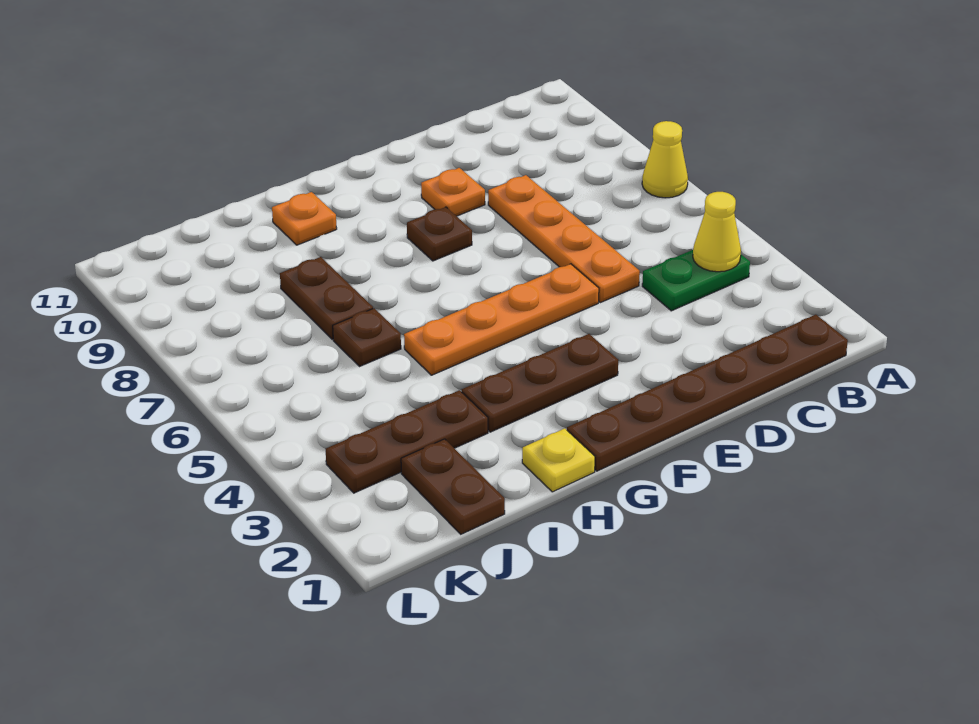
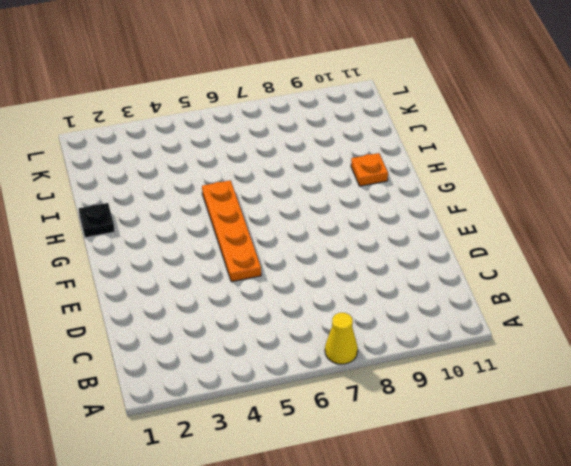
black 1x1 plate [79,203,115,238] -> yellow 1x1 plate [522,428,595,492]
none -> brown 1x6 plate [567,315,848,471]
none -> green 1x2 plate [642,250,750,311]
none -> orange 1x4 plate [488,175,640,303]

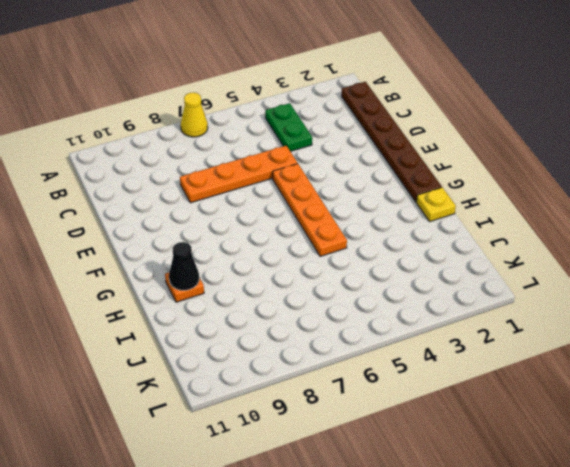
black 1x1 cone [169,242,199,290] -> none
none -> orange 1x1 plate [421,168,485,216]
none -> brown 1x3 plate [462,334,618,432]
none -> brown 1x1 plate [407,207,472,261]

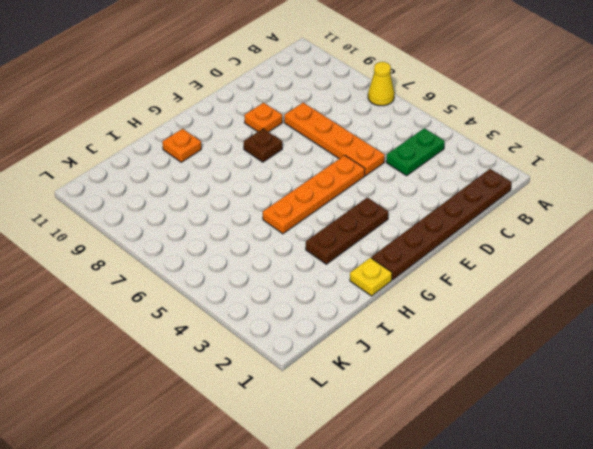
none -> brown 1x3 plate [326,390,488,493]
none -> brown 1x1 plate [333,308,401,367]
none -> brown 1x2 plate [280,257,373,339]

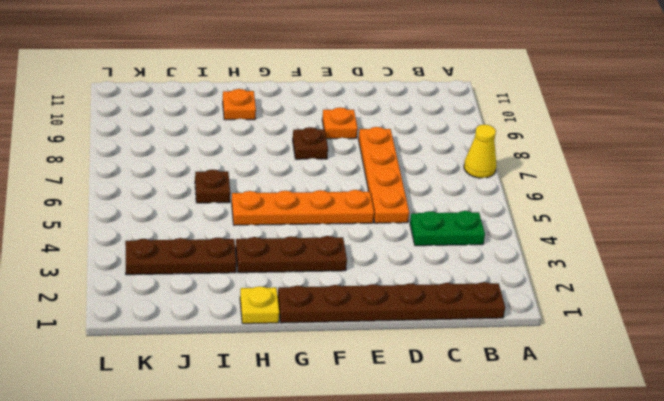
none -> brown 1x2 plate [280,257,373,339]
none -> brown 1x2 plate [401,439,505,534]
none -> yellow 1x1 cone [693,192,741,272]

